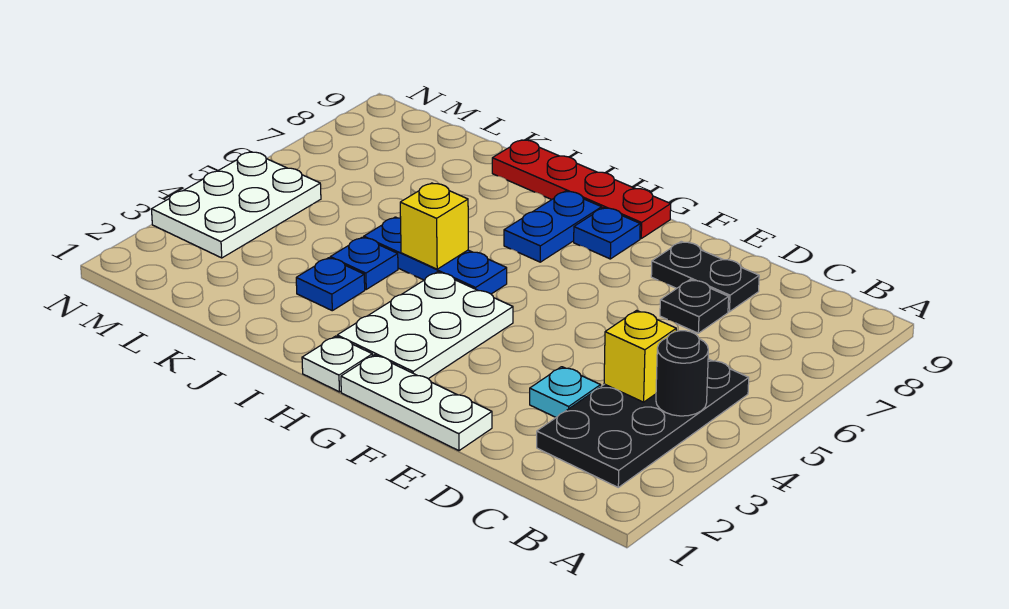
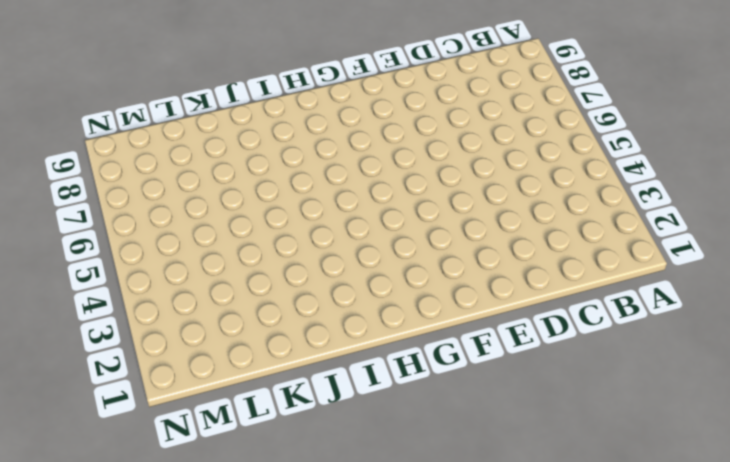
none -> black 2x4 plate [537,359,749,487]
none -> cyan 1x1 plate [530,367,601,417]
none -> black 1x1 plate [660,280,729,333]

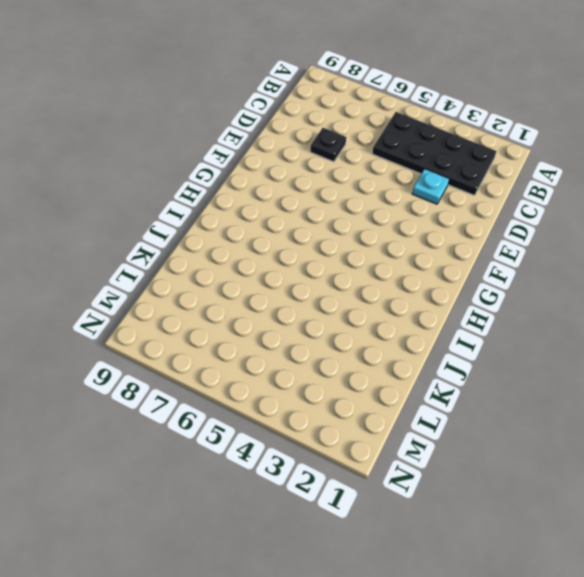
none -> black 1x2 plate [651,241,759,312]
none -> white 1x3 plate [341,355,492,451]
none -> white 2x3 plate [337,272,513,379]

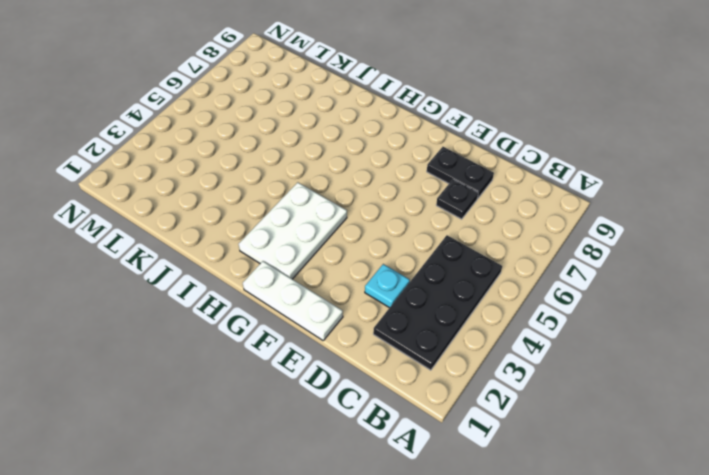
none -> blue 1x1 plate [574,208,640,259]
none -> red 1x4 plate [492,140,671,238]
none -> white 1x1 plate [302,336,372,392]

